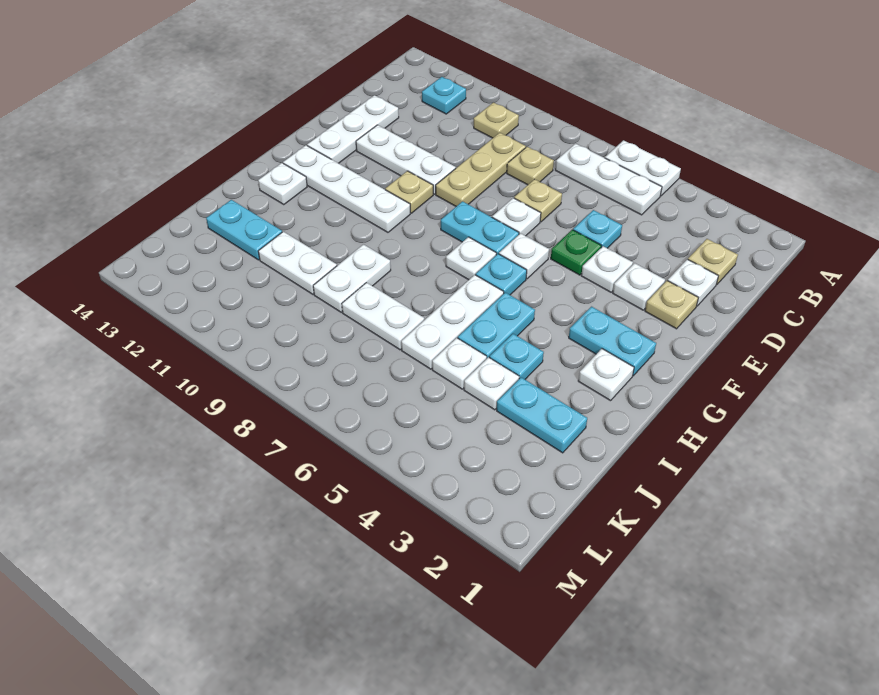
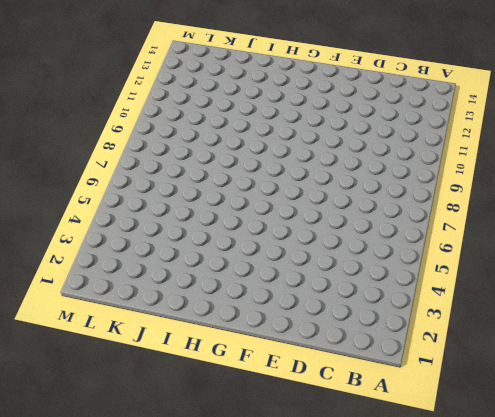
none -> white 1x2 plate [605,140,681,196]
none -> white 1x3 plate [555,144,662,215]
none -> tan 1x1 plate [474,103,519,138]
none -> cyan 1x1 plate [422,77,466,114]

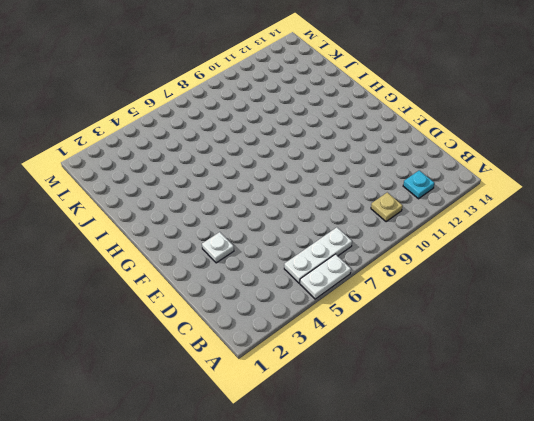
none -> tan 1x1 plate [688,239,738,285]
none -> tan 1x1 plate [507,147,554,185]
none -> tan 1x3 plate [436,133,526,206]
none -> white 1x1 plate [668,259,718,306]

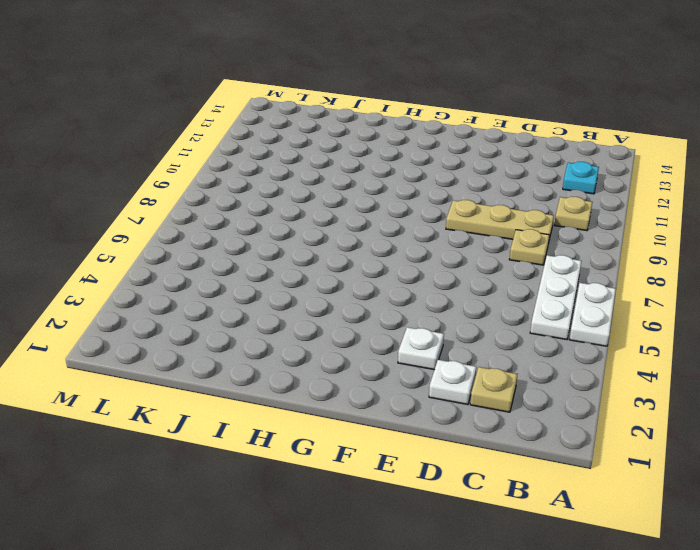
none -> cyan 1x1 plate [573,210,622,248]
none -> tan 1x1 plate [514,179,562,222]
none -> white 1x3 plate [307,95,399,163]
none -> tan 1x1 plate [645,281,698,329]

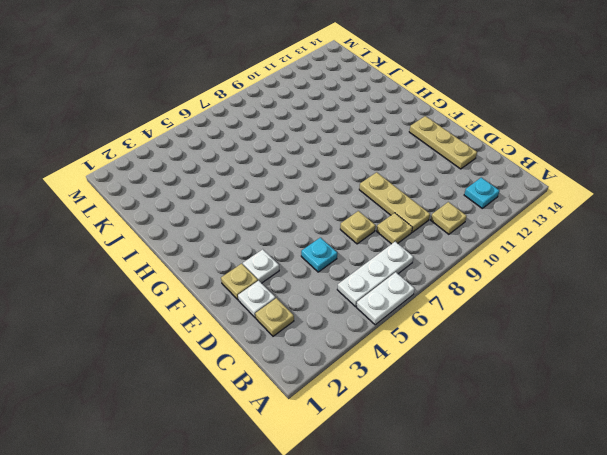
tan 1x3 plate [409,116,477,169] -> white 1x3 plate [307,95,399,163]
none -> white 1x1 plate [581,246,633,292]
none -> green 1x1 plate [551,230,601,275]
none -> white 1x1 plate [492,198,541,236]
none -> white 1x3 plate [356,125,456,194]

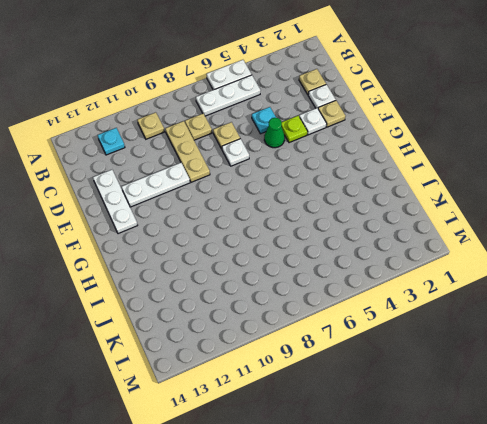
lime 1x1 plate [282,116,308,143] -> white 1x1 plate [581,246,633,292]
green 1x1 cone [264,118,285,148] -> green 1x1 plate [551,230,601,275]
none -> white 1x1 plate [499,233,549,279]
none -> cyan 1x2 plate [441,201,519,255]
none -> tan 1x1 plate [385,171,433,213]
none -> cyan 1x2 plate [569,307,656,376]

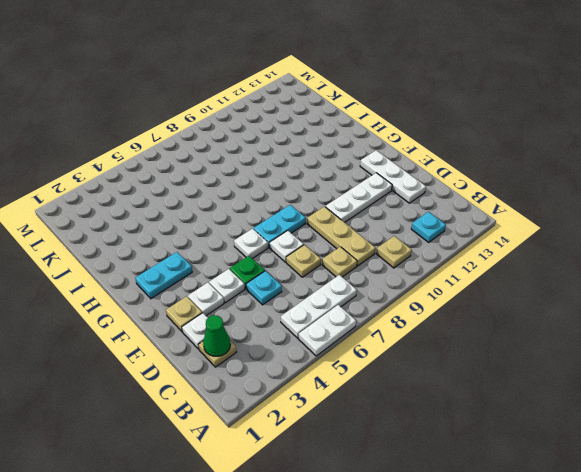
green 1x1 cone [203,315,230,356] -> none
none -> tan 1x1 plate [385,171,433,213]
none -> cyan 1x1 plate [476,254,527,295]
none -> white 1x1 plate [446,237,496,280]
none -> white 1x4 plate [283,145,410,232]

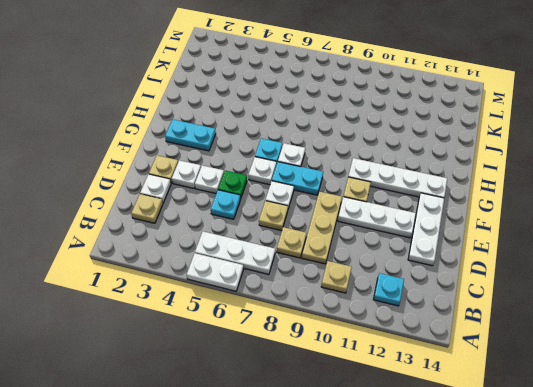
none -> white 1x1 plate [578,349,634,401]
none -> cyan 1x2 plate [458,292,535,358]
none -> white 1x3 plate [401,275,504,369]
none -> white 1x1 plate [258,163,307,205]

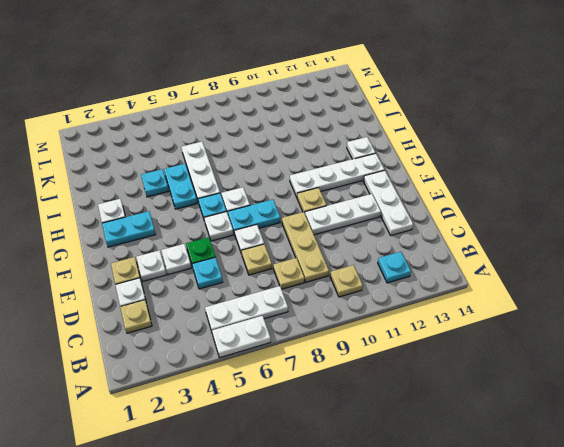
none -> white 1x2 plate [313,244,391,312]
none -> cyan 1x2 plate [497,377,587,453]
none -> white 1x1 plate [464,357,519,410]
none -> white 1x1 plate [432,338,487,389]

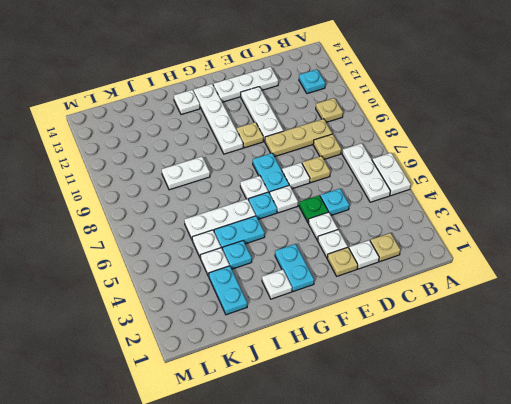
none -> white 1x2 plate [342,283,424,350]
none -> white 1x2 plate [258,232,337,294]
none -> cyan 1x2 plate [206,200,282,260]

